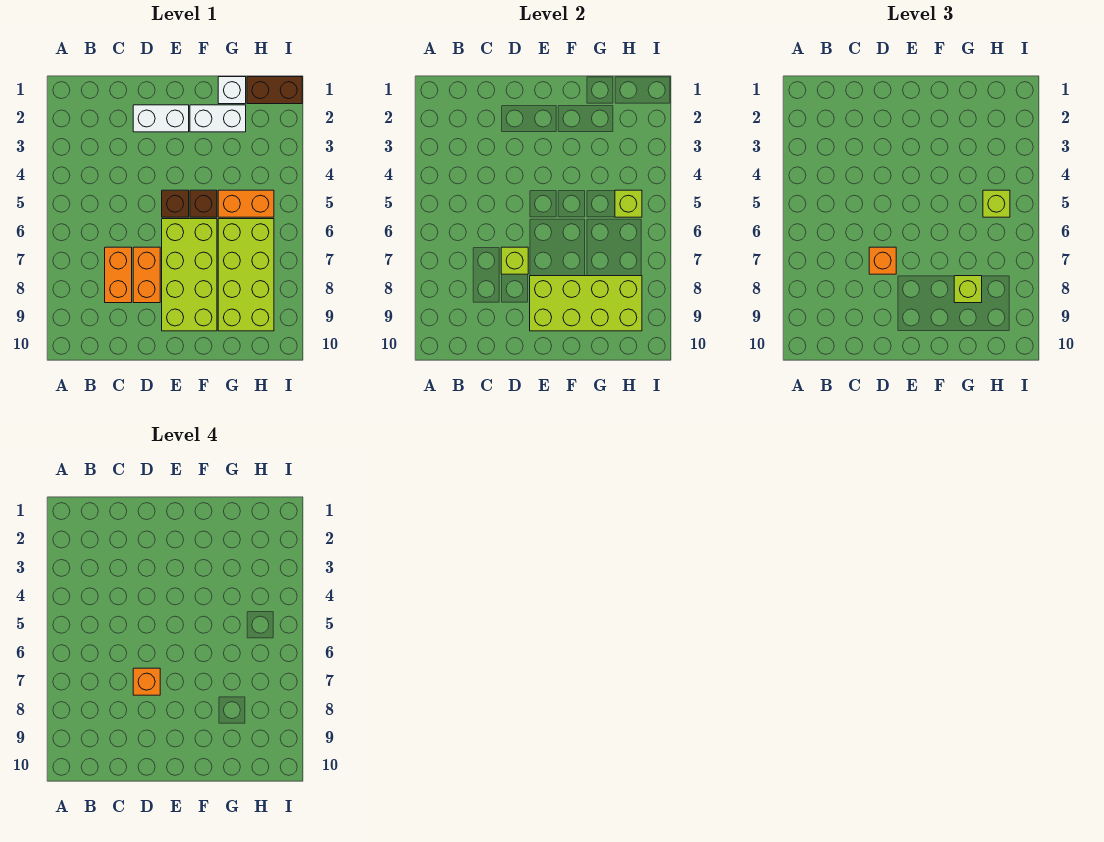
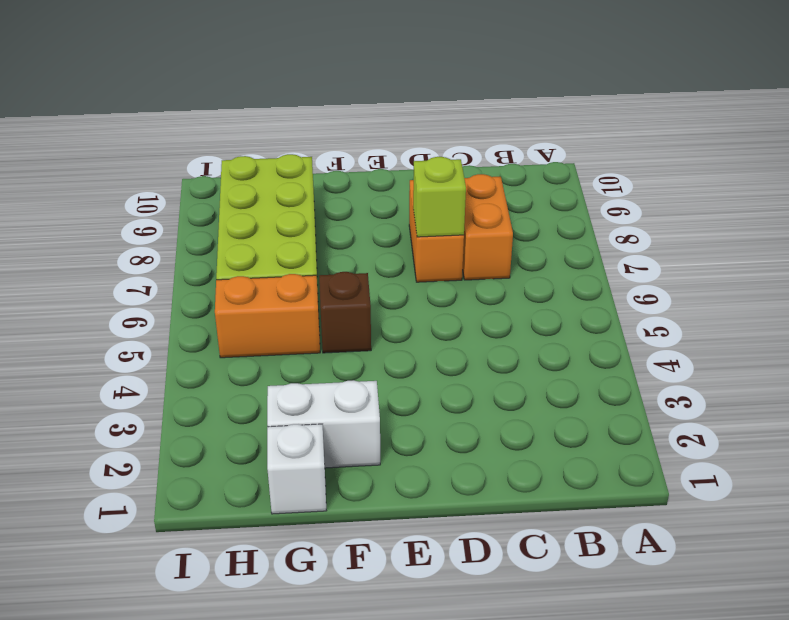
none -> white 1x2 brick [133,105,189,132]
none -> brown 1x1 brick [162,190,189,217]
none -> lime 2x4 brick [162,219,217,331]

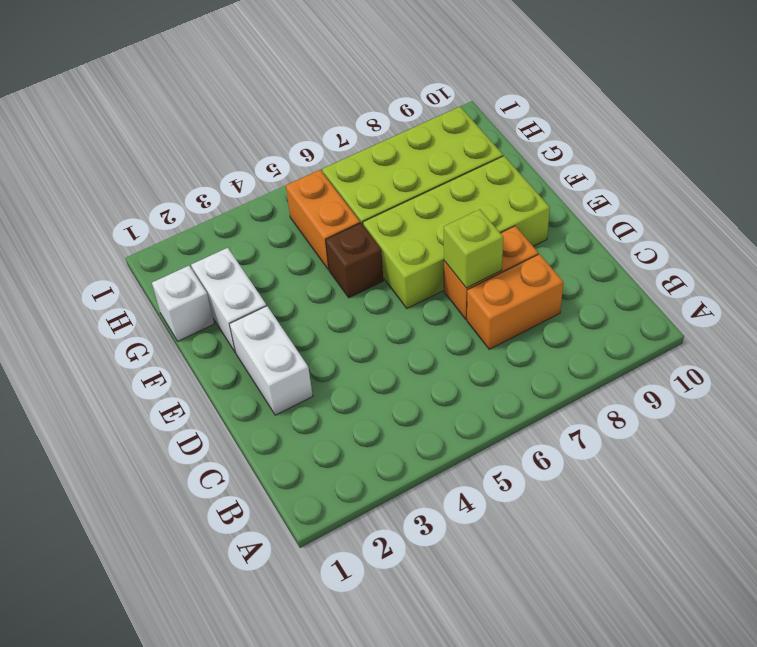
none -> brown 1x1 brick [162,190,189,217]
none -> brown 1x2 brick [247,77,302,104]
none -> lime 2x4 brick [530,276,642,331]

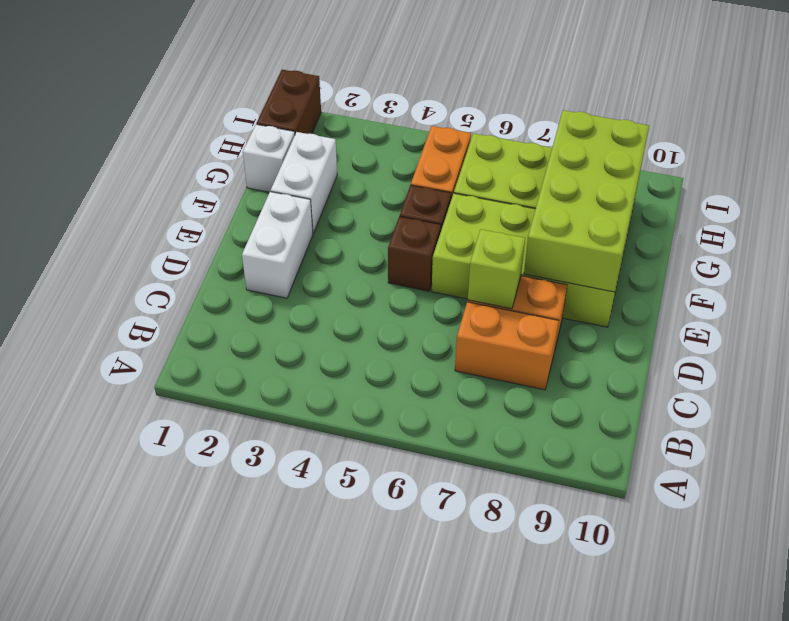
none -> lime 1x1 brick [615,190,642,217]
none -> orange 1x1 brick [869,247,896,274]
none -> lime 1x1 brick [954,276,982,303]

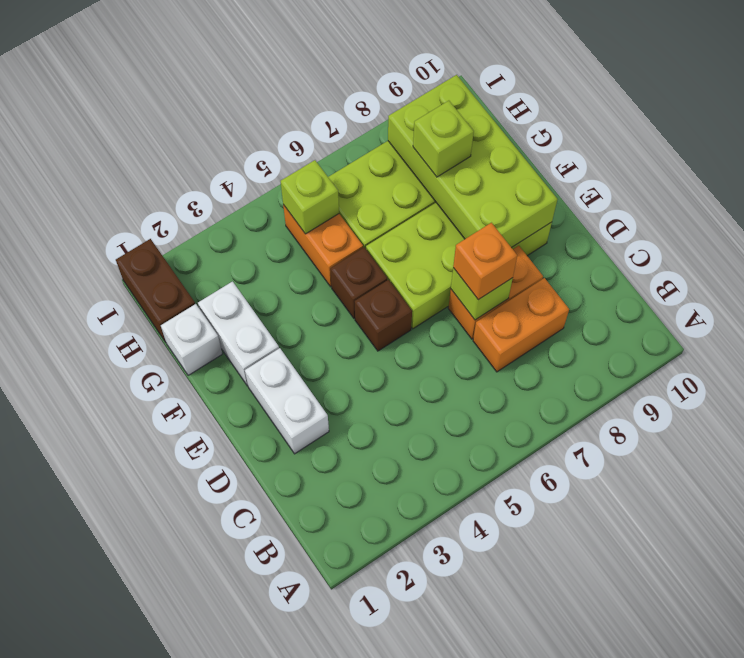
none -> lime 1x1 brick [983,190,1010,217]
none -> orange 1x1 brick [133,668,160,695]

